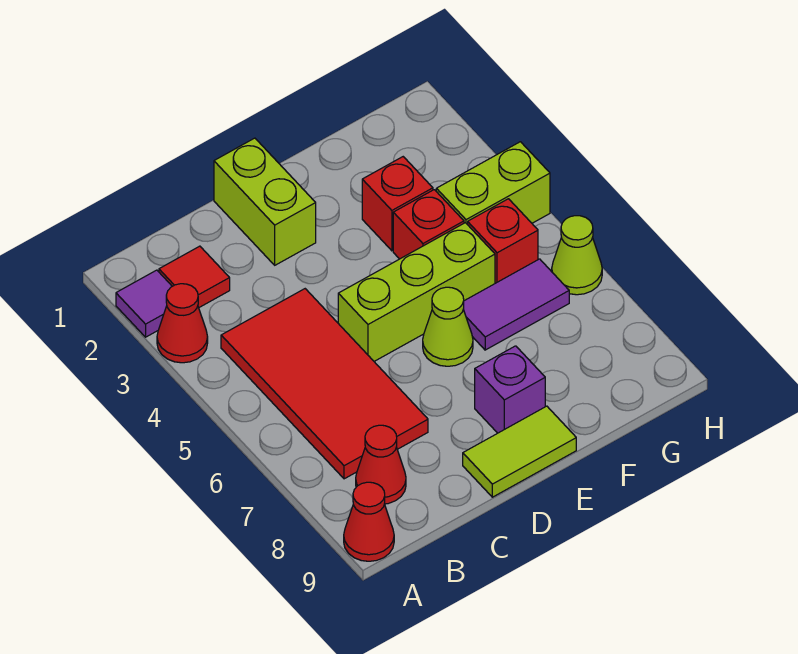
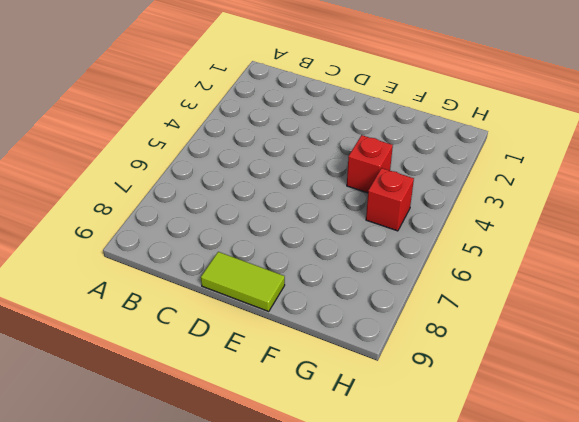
none -> purple 1x1 tile [116,270,172,337]
none -> red 1x1 cone [157,284,208,363]
none -> red 1x1 cone [344,482,394,561]

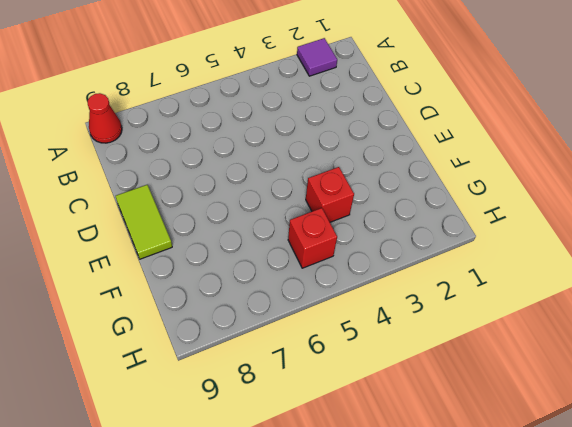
none -> red 1x1 cone [157,284,208,363]
none -> red 1x1 tile [159,246,230,307]
none -> red 2x4 tile [221,289,428,479]

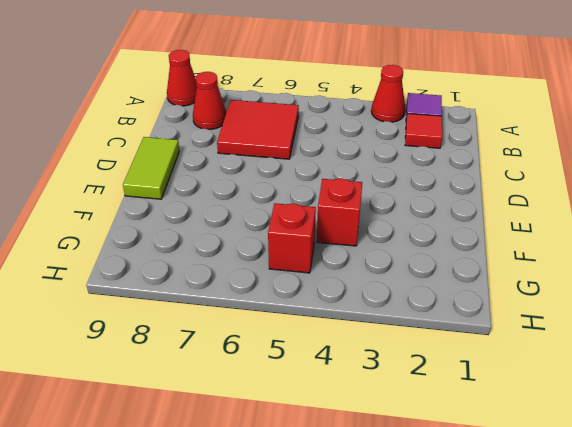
red 2x2 tile [217,100,299,159] -> red 2x4 tile [221,289,428,479]
none -> lime 1x2 brick [214,138,316,265]
none -> lime 1x3 brick [338,223,495,361]
none -> lime 1x1 cone [423,287,473,366]

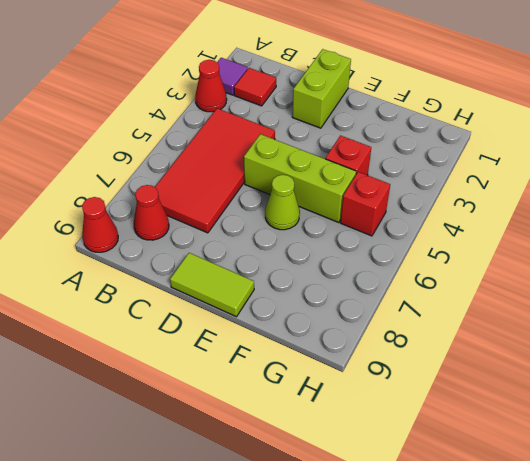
none -> purple 1x1 brick [475,346,545,433]
none -> red 1x1 brick [362,157,433,251]
none -> purple 1x2 tile [463,259,569,350]

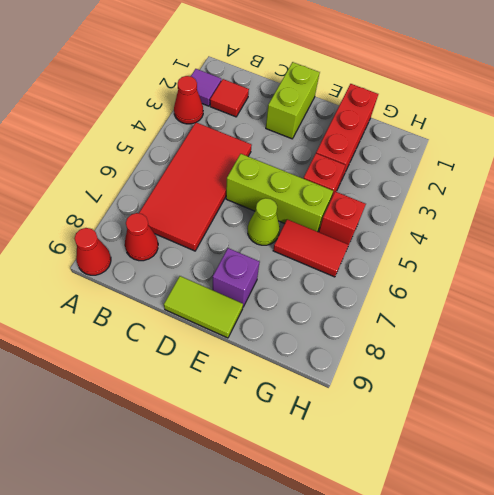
red 1x3 brick [316,84,378,183] -> red 1x1 brick [362,157,433,251]
red 1x2 tile [273,219,348,277] -> purple 1x2 tile [463,259,569,350]
none -> lime 1x2 brick [436,142,550,225]
none -> lime 1x1 cone [552,216,602,295]

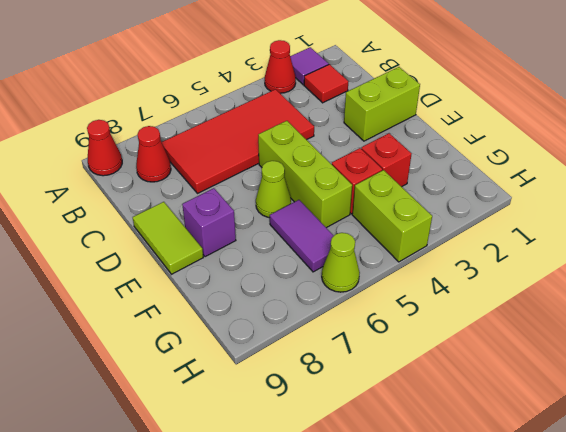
none -> red 1x1 brick [468,199,538,283]

